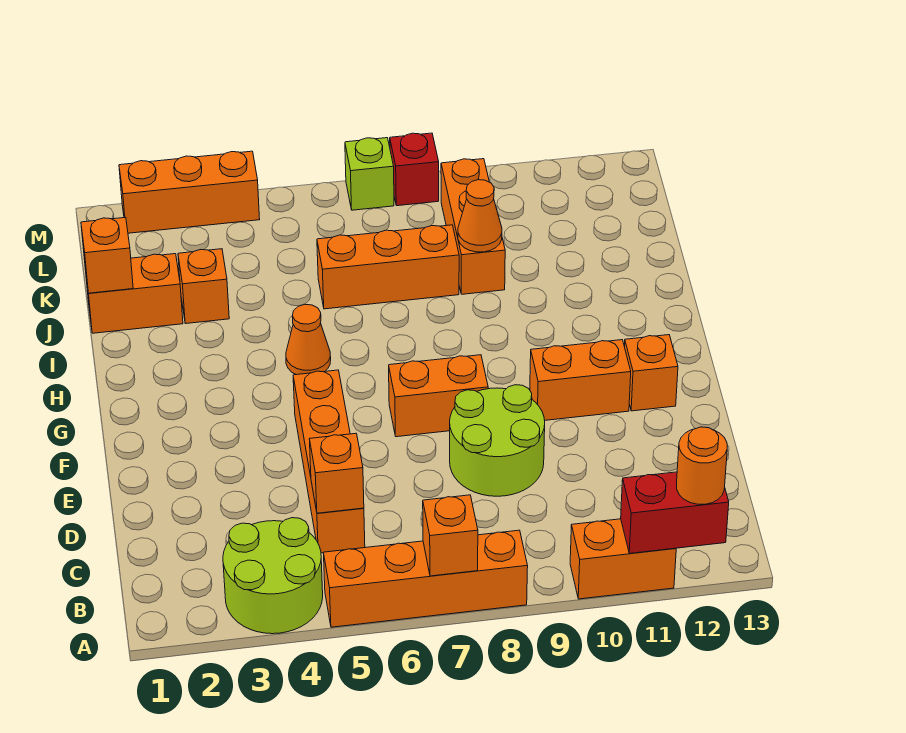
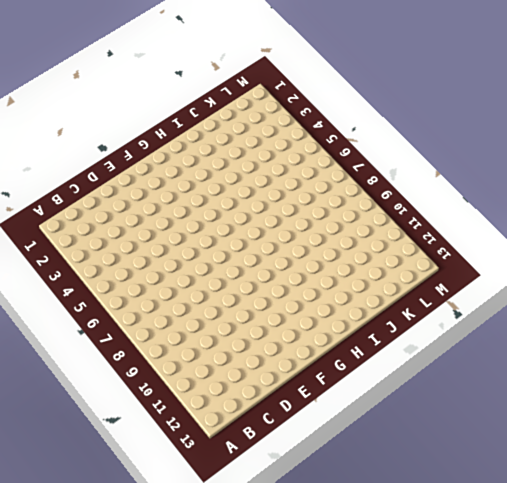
none -> lime 2x2 round brick [223,518,323,634]
none -> orange 1x4 brick [324,530,528,627]
none -> orange 1x2 brick [570,519,676,599]

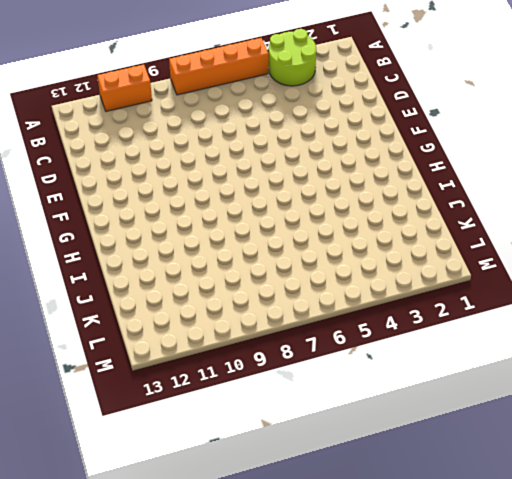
none -> orange 1x4 brick [293,370,365,553]
none -> lime 2x2 round brick [450,385,545,496]
none -> orange 1x2 brick [389,355,488,437]

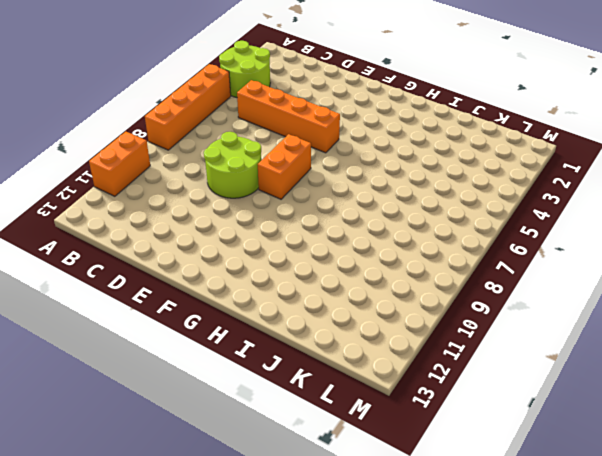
none -> orange 1x2 brick [530,340,631,420]
none -> orange 1x1 brick [625,335,678,411]
none -> orange 1x1 cone [286,305,331,375]

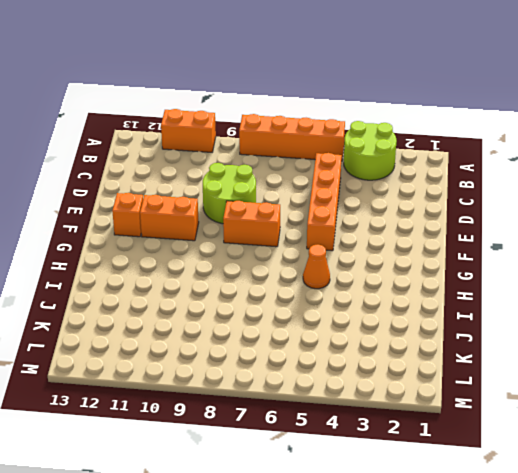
none -> orange 1x2 brick [85,254,183,333]
none -> orange 1x1 brick [178,249,229,324]
none -> orange 1x3 brick [317,225,459,309]

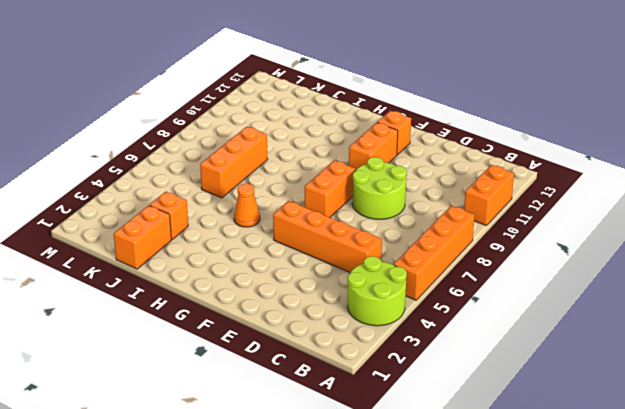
none -> orange 1x3 brick [441,159,505,294]
none -> orange 1x3 brick [119,151,260,233]
none -> lime 1x1 brick [345,138,394,210]

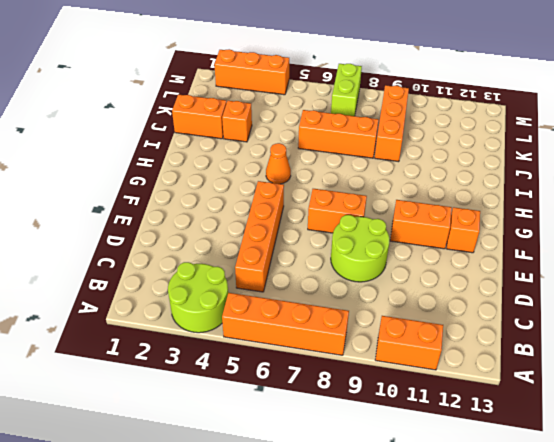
lime 1x2 brick [331,64,362,116] -> lime 1x1 brick [345,138,394,210]
none -> red 1x1 brick [390,133,439,206]
none -> orange 1x1 brick [423,495,478,576]
none -> red 1x2 brick [621,472,729,553]

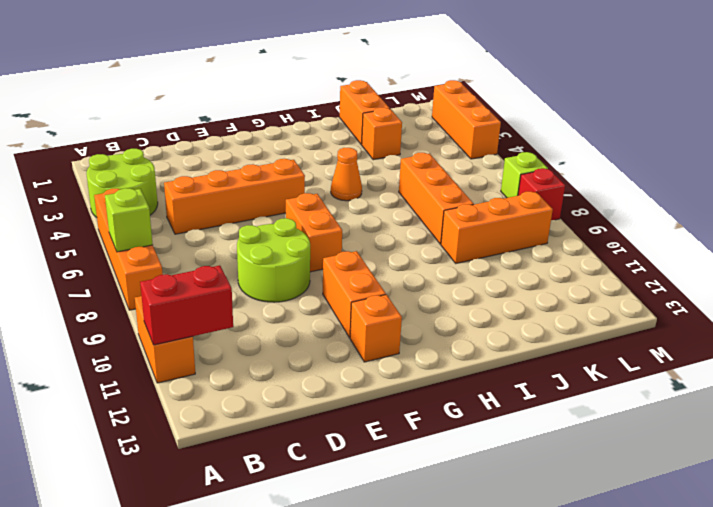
lime 1x1 brick [105,188,153,252] -> orange 1x1 brick [423,495,478,576]
red 1x2 brick [140,265,233,345] -> red 1x2 brick turned to [621,472,729,553]
none -> orange 1x1 brick [310,433,364,513]
none -> orange 1x1 brick [81,217,133,293]
none -> orange 1x1 cone [458,180,502,252]

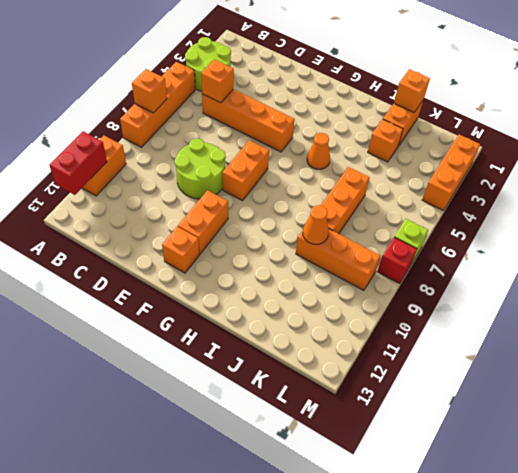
none -> orange 1x1 round brick [677,427,727,504]

